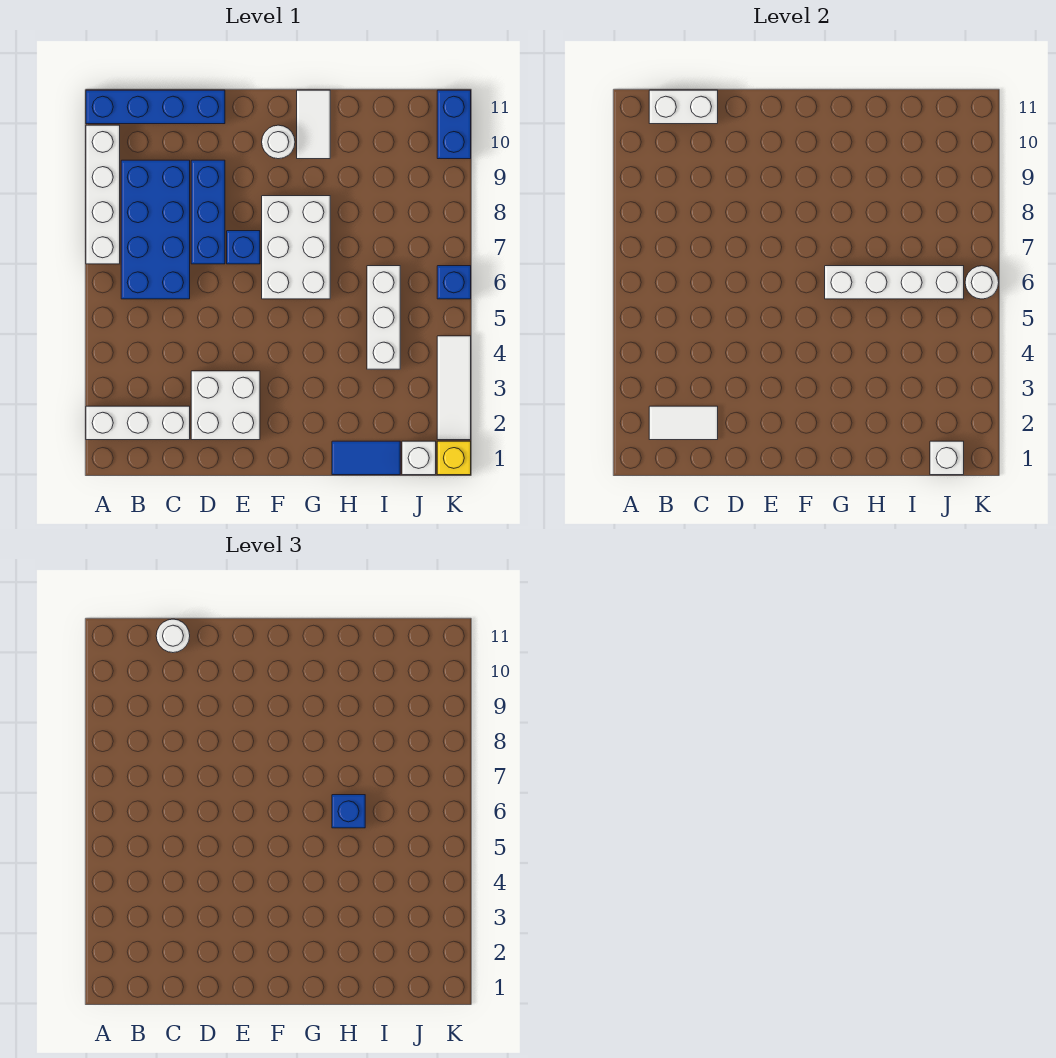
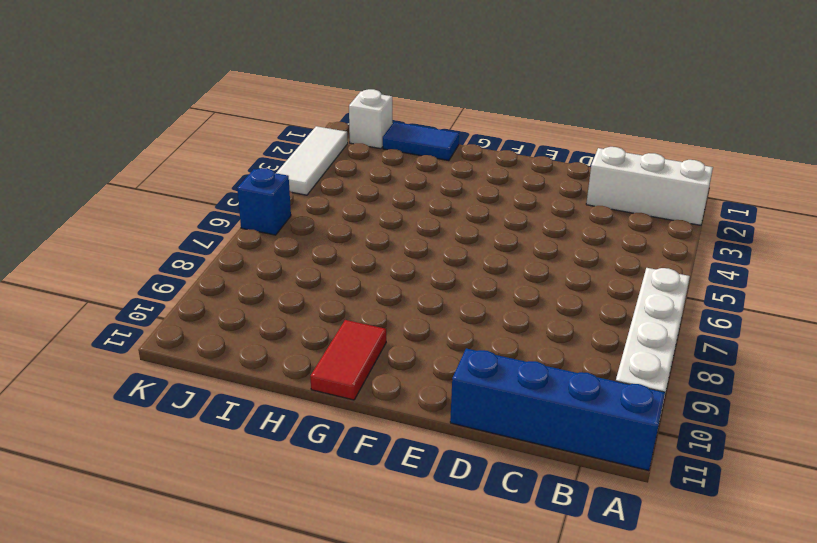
red 1x2 tile [310,320,386,400] -> white 1x2 tile [297,90,330,159]
none -> blue 2x4 brick [121,160,190,299]
none -> white 2x2 brick [191,371,260,440]
none -> blue 1x3 brick [191,160,225,264]

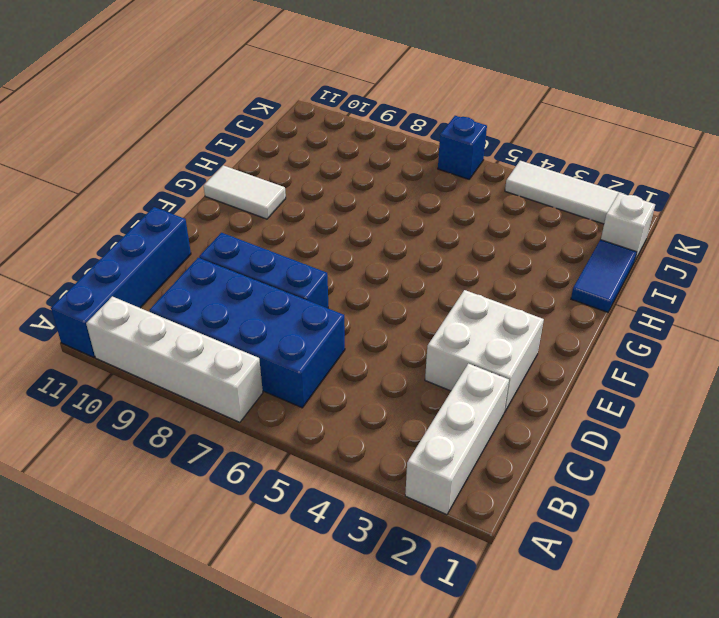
none -> blue 1x1 brick [227,231,260,264]
none -> white 2x3 brick [262,196,330,299]
none -> white 1x1 round brick [262,125,295,159]

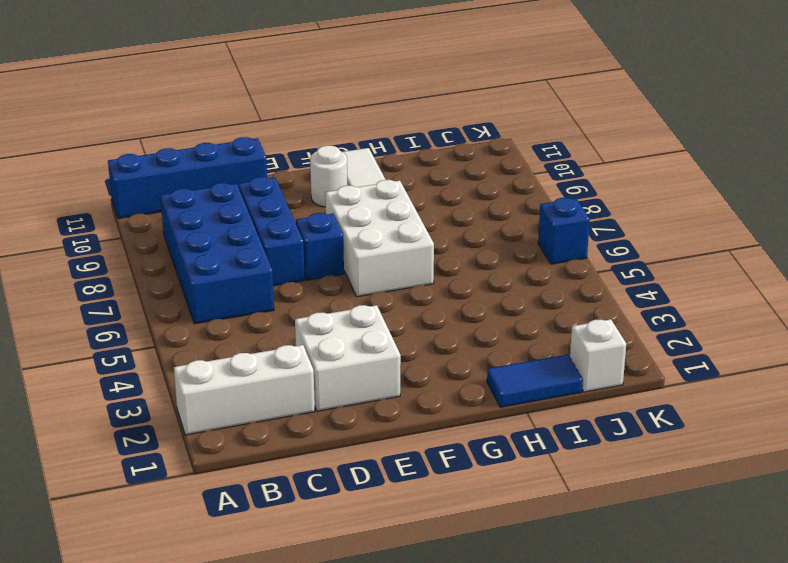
none -> white 1x4 brick [86,125,120,264]
none -> white 1x3 brick [367,266,400,369]
none -> yellow 1x1 brick [437,441,471,475]

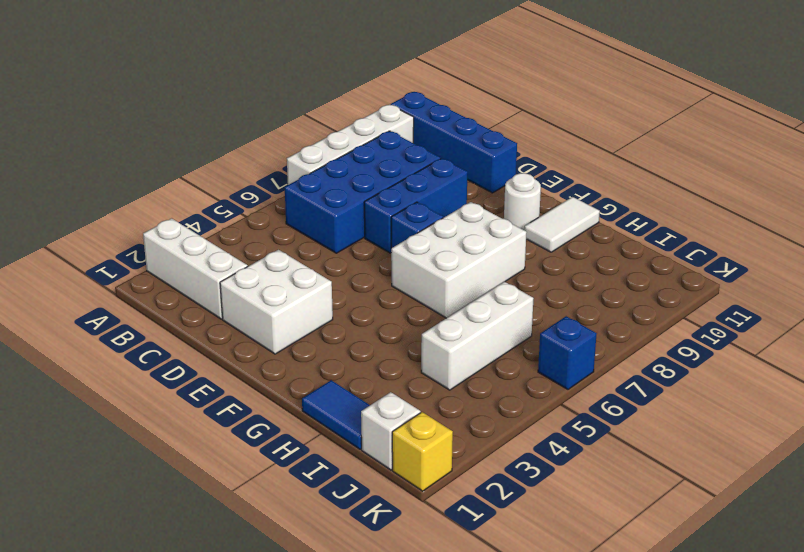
none -> white 1x3 tile [437,336,471,440]
none -> blue 1x2 brick [437,90,471,159]
none -> white 1x2 tile [649,406,718,440]

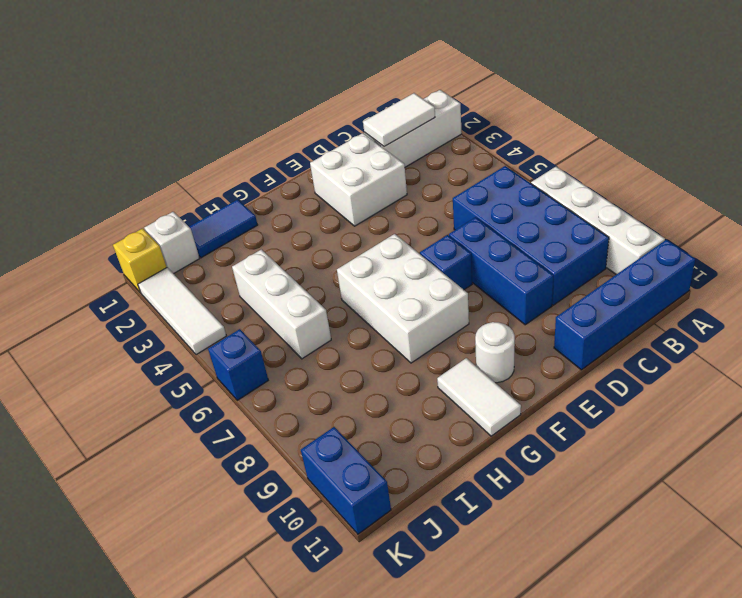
none -> white 1x2 brick [649,90,718,124]
none -> white 1x4 brick [825,266,964,299]
none -> white 1x1 brick [930,441,964,475]

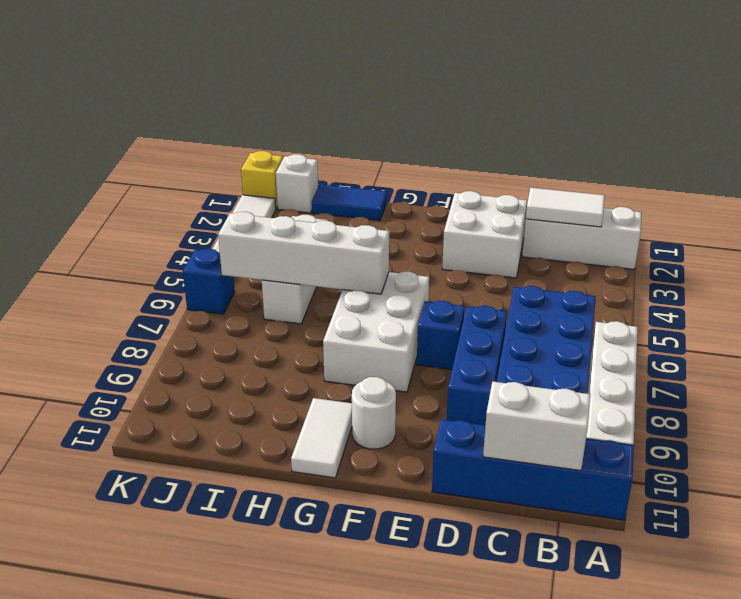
none -> blue 1x2 brick [437,90,471,159]
none -> white 1x1 brick [930,441,964,475]
none -> white 1x1 round brick [965,266,999,299]

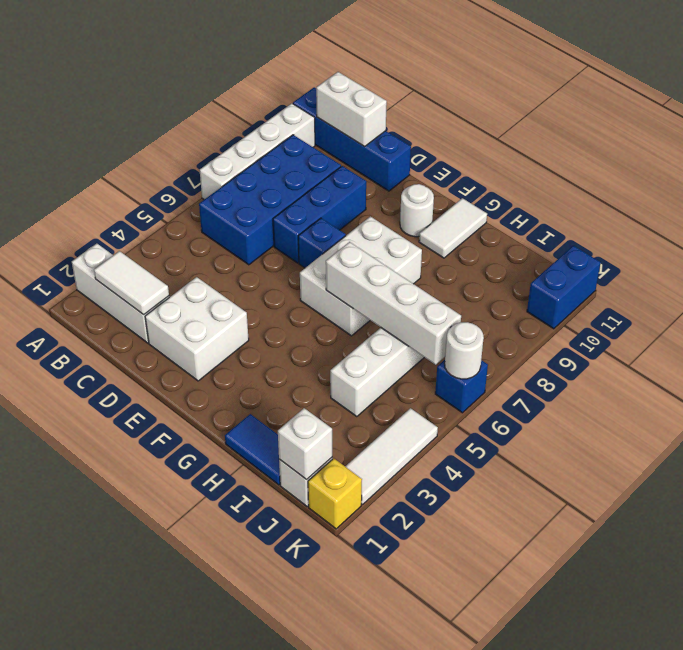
none -> white 1x1 round brick [156,619,190,653]
none -> blue 1x1 brick [332,795,365,828]

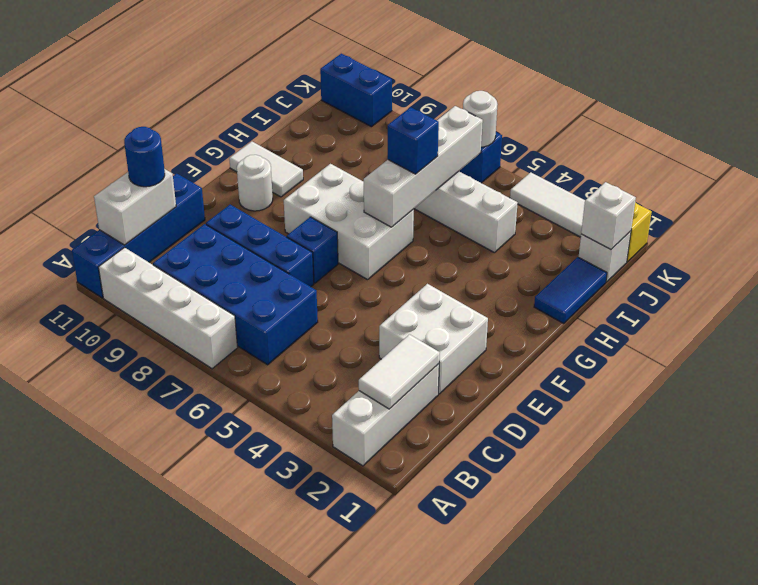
blue 1x1 round brick [124,127,165,187] -> white 1x1 round brick [156,619,190,653]

